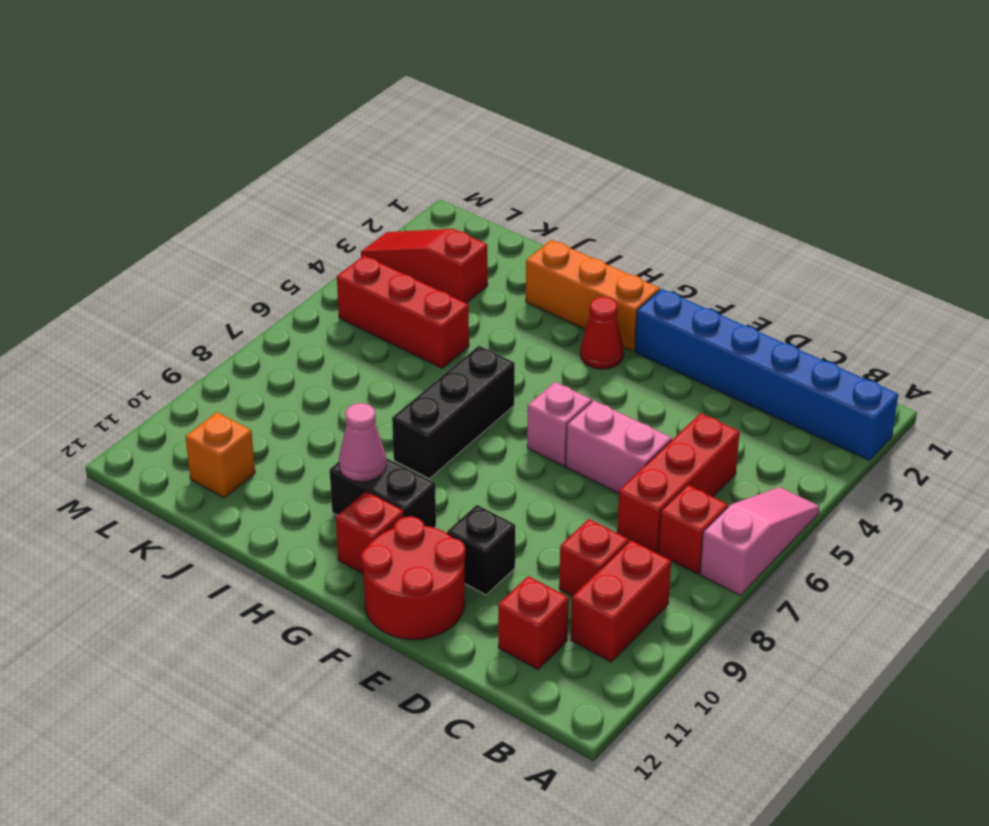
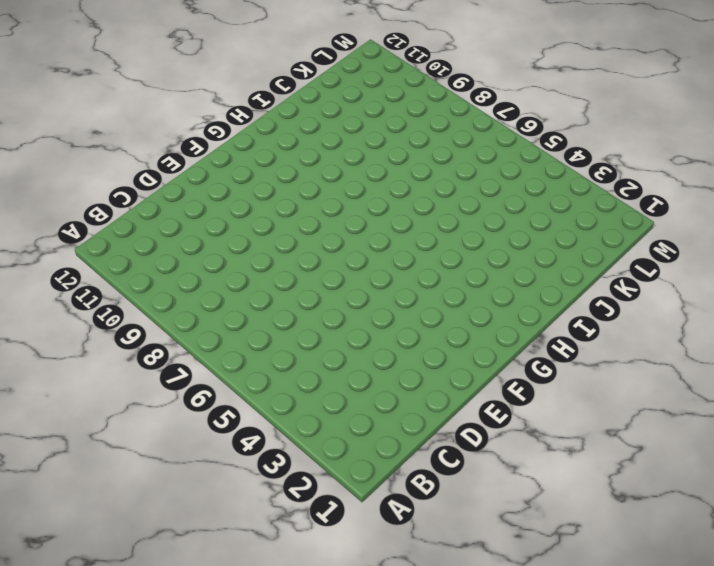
none -> blue 1x6 brick [635,289,898,460]
none -> pink 1x3 slope [700,487,819,595]
none -> red 1x1 brick [658,485,728,574]

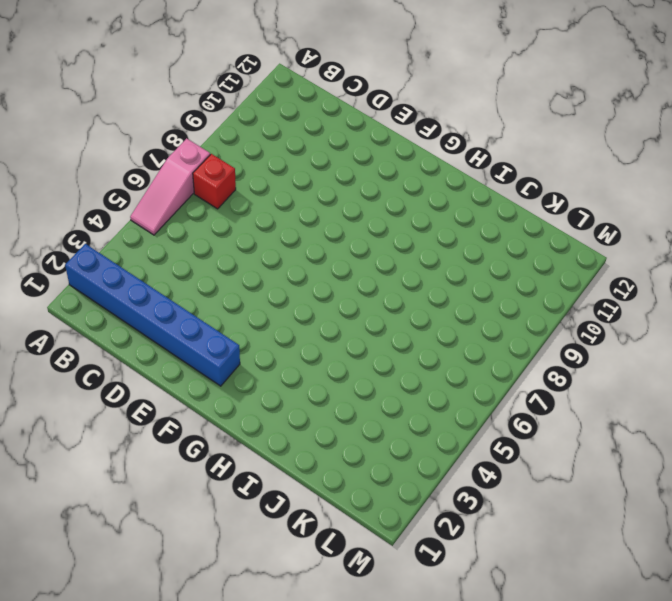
none -> red 1x2 brick [571,540,671,662]
none -> red 1x3 brick [617,413,740,553]
none -> red 1x1 brick [559,519,629,596]

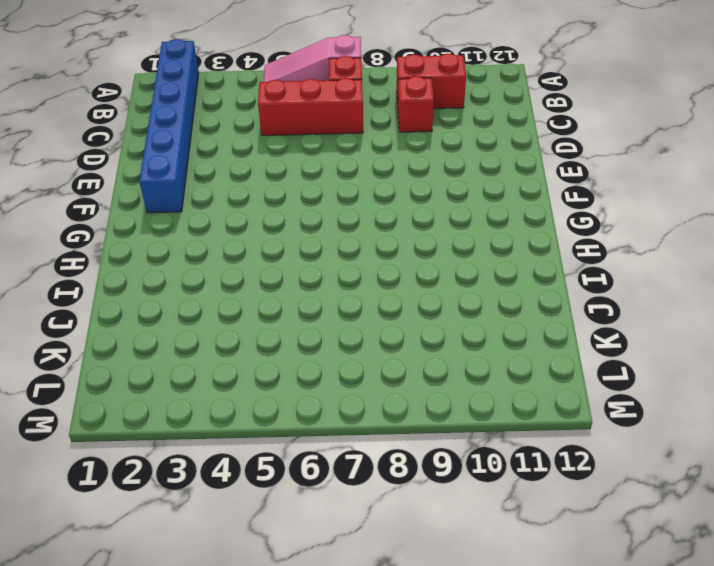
none -> red 1x1 brick [498,576,569,669]
none -> pink 1x2 brick [566,400,672,493]
none -> black 1x1 brick [447,505,515,595]

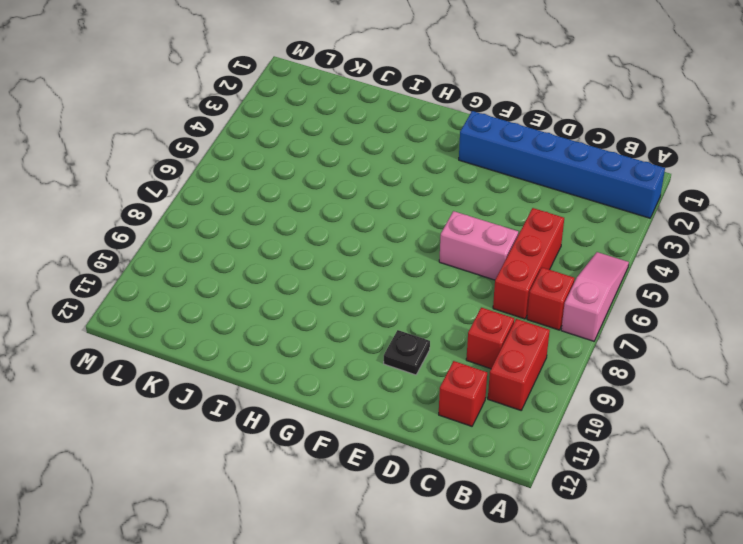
black 1x1 plate [384,330,430,375] -> black 1x1 brick [447,505,515,595]
none -> red 2x2 round brick [361,516,465,639]
none -> pink 1x1 brick [527,382,592,466]
none -> orange 1x3 brick [526,240,660,351]

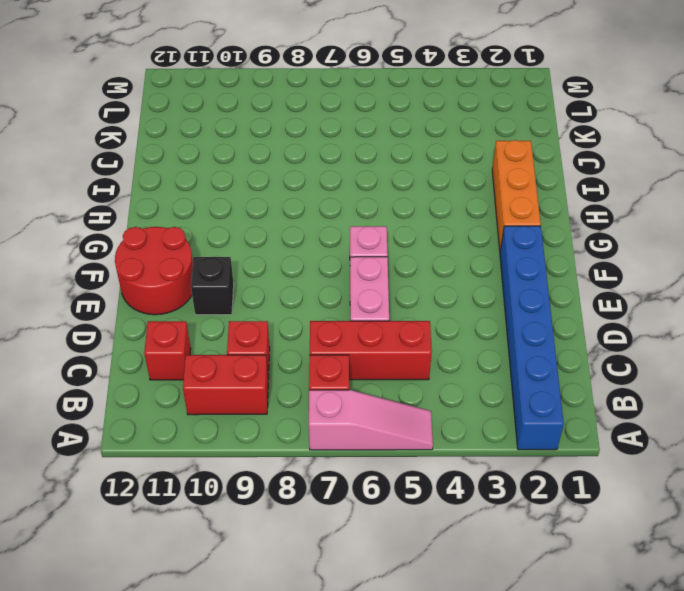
none -> red 1x1 cone [580,297,624,369]
none -> black 1x2 brick [330,458,436,528]
none -> red 1x1 brick [336,491,404,574]

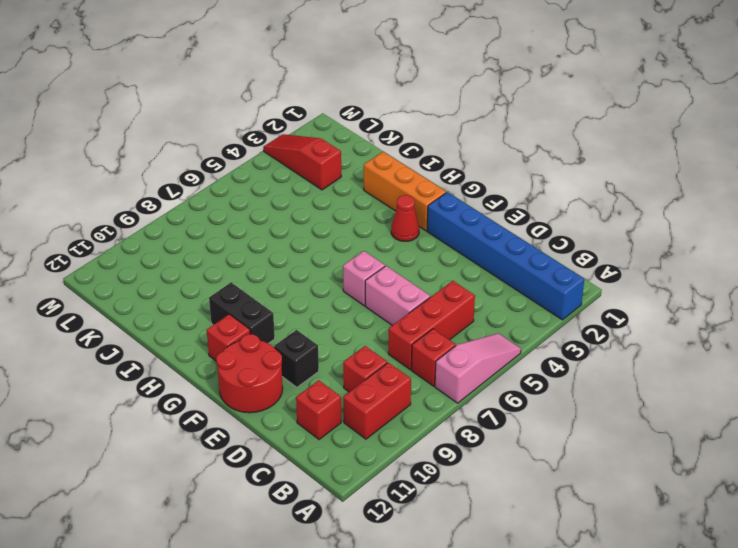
none -> black 1x3 brick [392,346,515,478]
none -> red 1x3 brick [337,256,469,368]
none -> orange 1x1 brick [186,412,255,498]

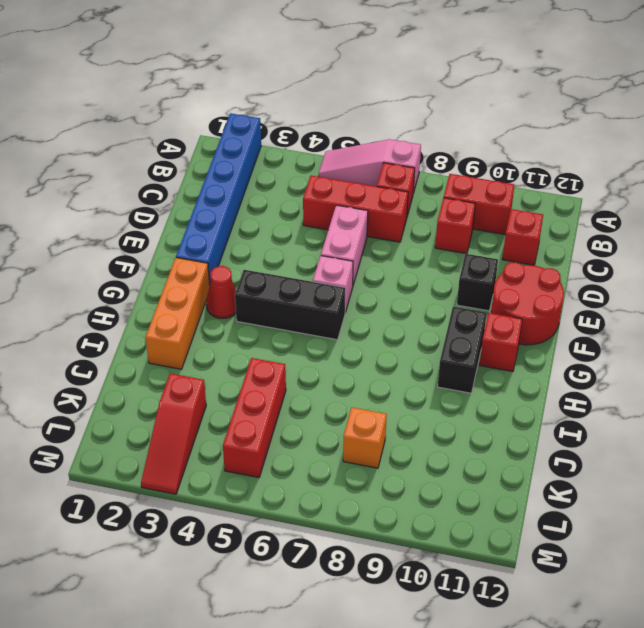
black 1x3 brick [235,270,346,340] -> black 1x3 brick moved to [392,346,515,478]
orange 1x1 brick [343,407,387,468] -> orange 1x1 brick moved to [186,412,255,498]
none -> pink 1x1 cone [339,403,386,482]

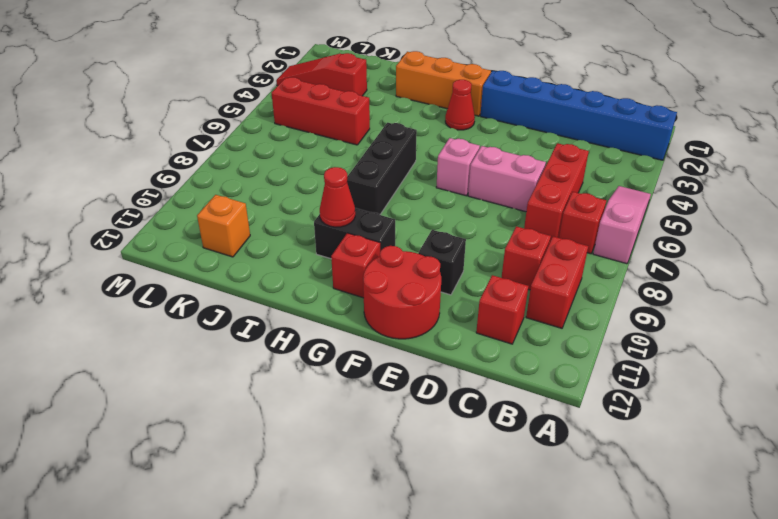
red 1x1 cone [320,167,355,227] -> pink 1x1 cone [339,403,386,482]

